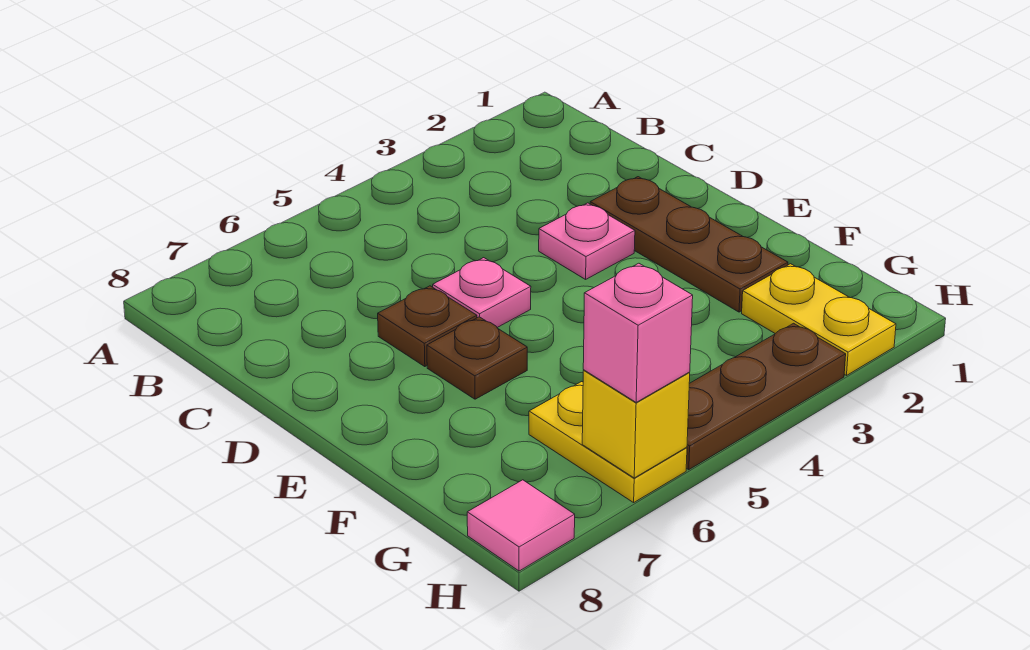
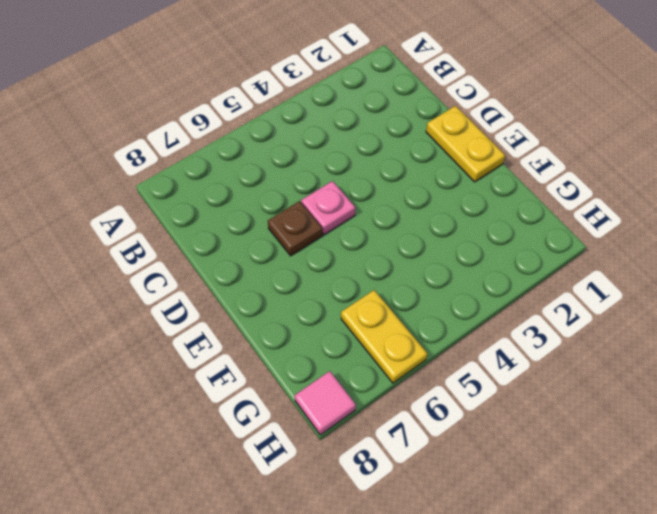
yellow 1x2 plate [426,106,505,182] -> yellow 1x2 plate moved to [742,264,896,375]
none -> brown 1x3 plate [590,177,788,312]
none -> pink 1x1 plate [539,203,635,279]

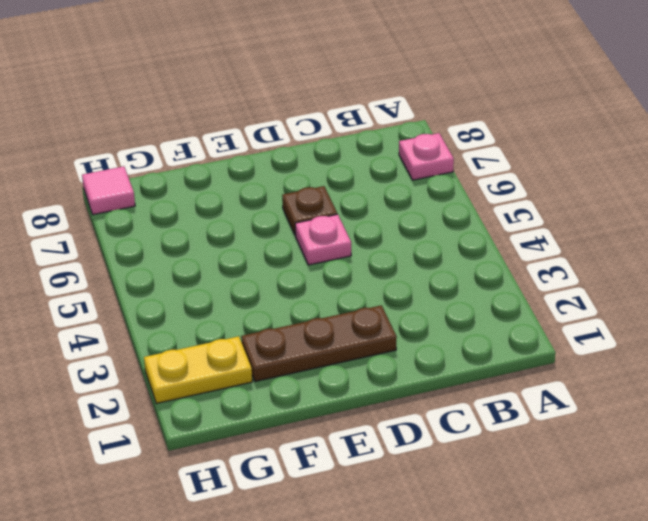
pink 1x1 plate [399,133,454,180] -> pink 1x1 plate moved to [539,203,635,279]
none -> brown 1x1 plate [427,317,527,399]
none -> yellow 1x2 plate [529,382,687,502]

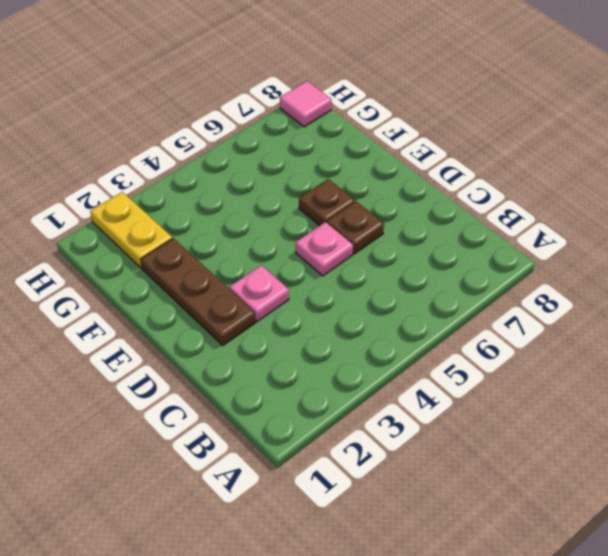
none -> yellow 1x2 plate [529,382,687,502]
none -> brown 1x3 plate [686,323,846,470]

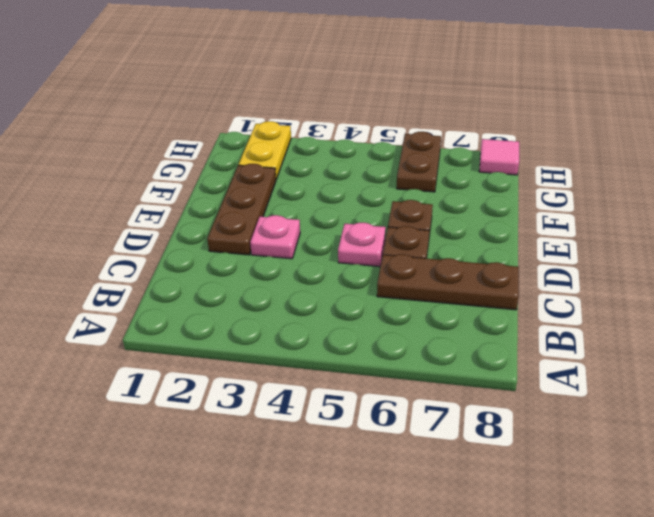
brown 1x3 plate [377,254,519,310] -> brown 1x3 plate moved to [686,323,846,470]
brown 1x2 plate [397,132,441,192] -> yellow 1x2 plate [529,382,687,502]
none -> yellow 1x1 brick [582,370,690,478]
none -> pink 1x1 brick [583,263,693,402]

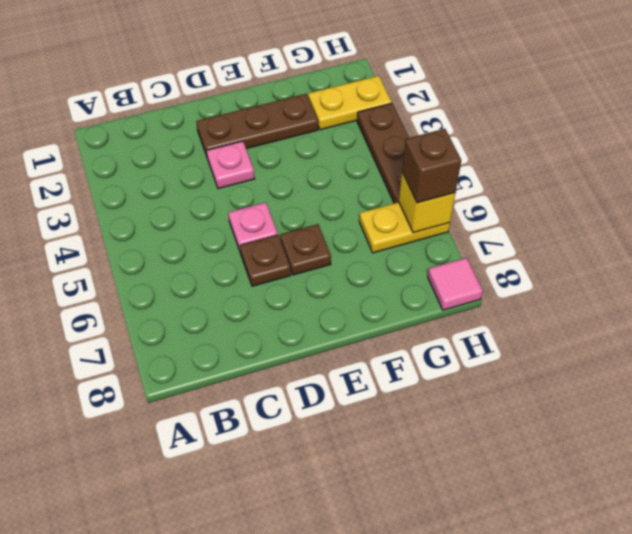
brown 1x1 brick [402,129,461,203] -> pink 1x1 brick [583,263,693,402]

